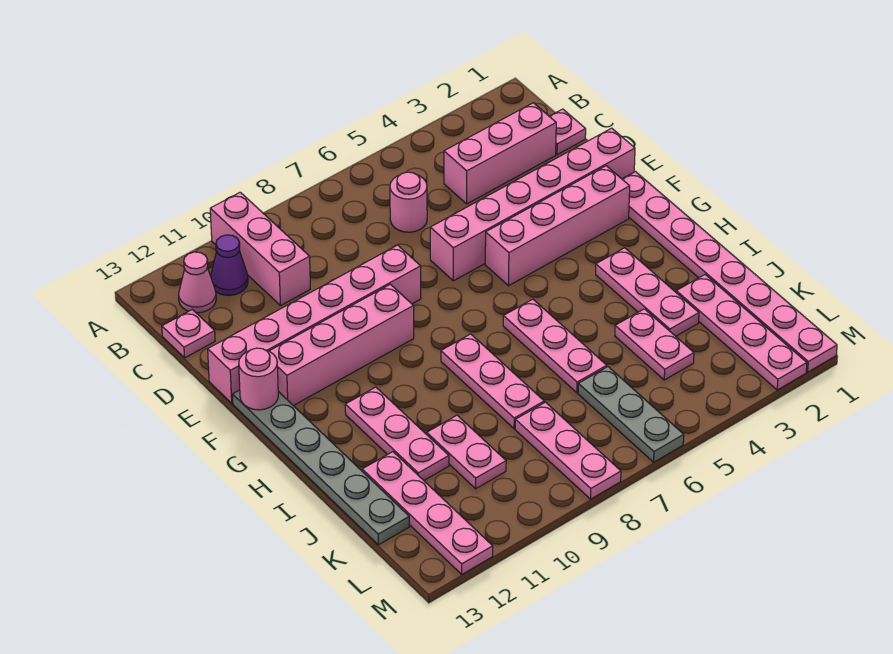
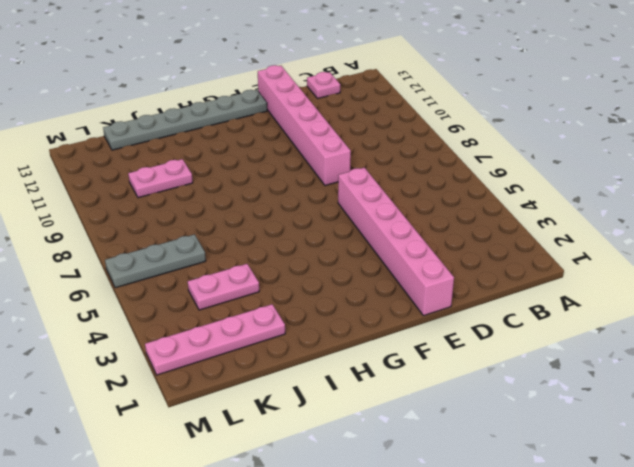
none -> pink 1x3 brick [210,192,310,306]
none -> purple 1x1 cone [211,235,248,296]
none -> pink 1x1 cone [179,252,216,313]

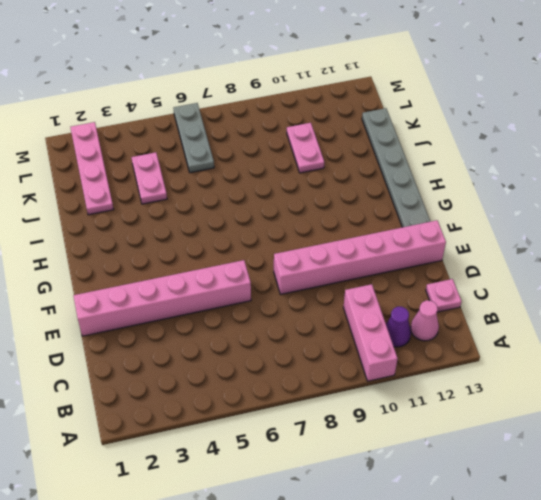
none -> pink 1x1 plate [549,109,586,155]
none -> pink 1x3 brick [444,103,556,204]
none -> pink 1x1 round brick [390,172,427,232]

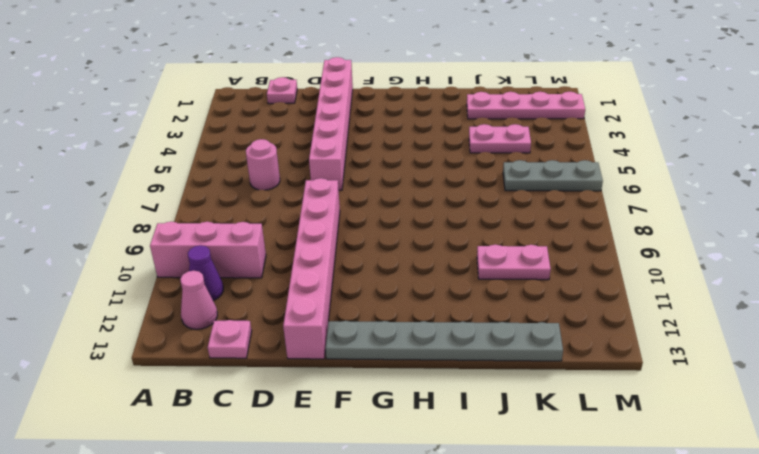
none -> pink 1x3 brick [444,103,556,204]
none -> pink 1x8 plate [622,172,837,372]
none -> pink 1x4 brick [485,166,630,286]

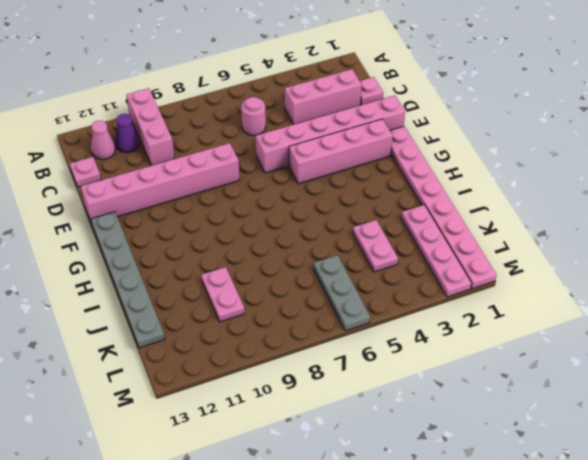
none -> pink 1x4 brick [270,284,414,406]
none -> pink 1x3 plate [596,248,699,336]
none -> pink 1x3 plate [503,299,607,393]

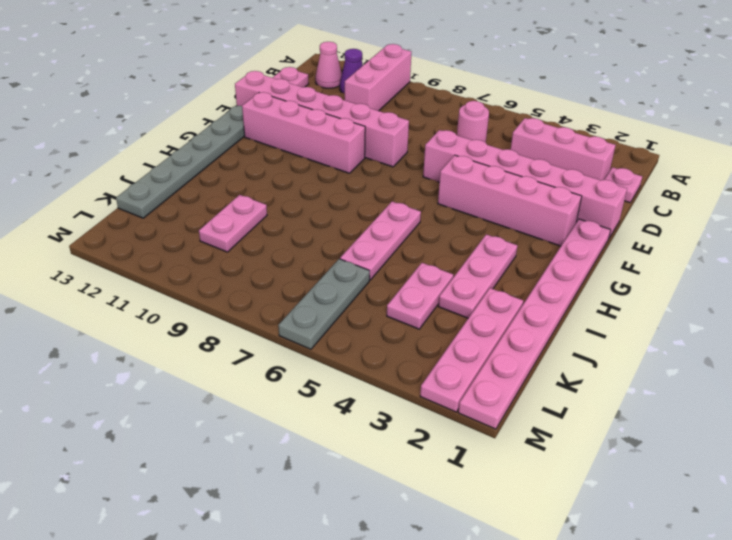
none -> pink 1x3 plate [441,334,544,429]
none -> pink 1x3 plate [345,387,449,480]
none -> pink 1x4 plate [362,452,493,574]

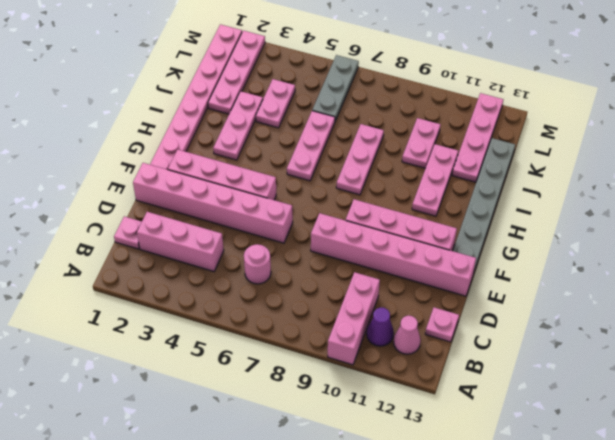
none -> pink 1x3 plate [515,402,621,499]
none -> pink 1x1 round brick [239,348,278,410]

